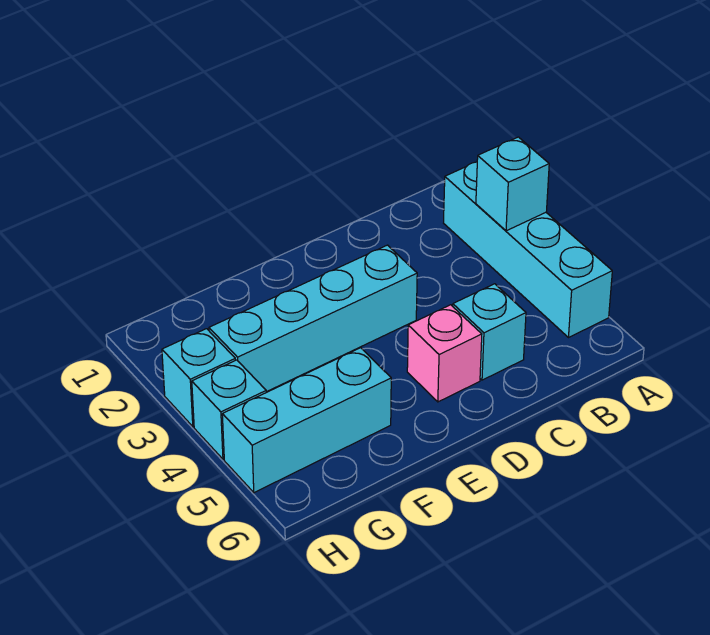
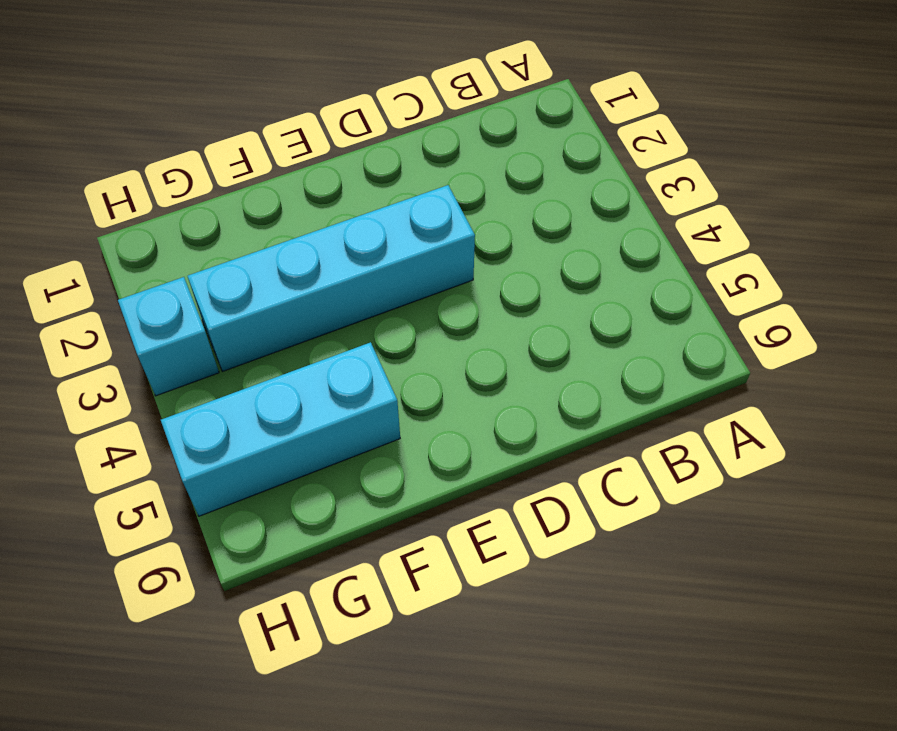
none -> cyan 1x4 brick [444,162,612,338]
none -> cyan 1x1 brick [453,284,526,380]

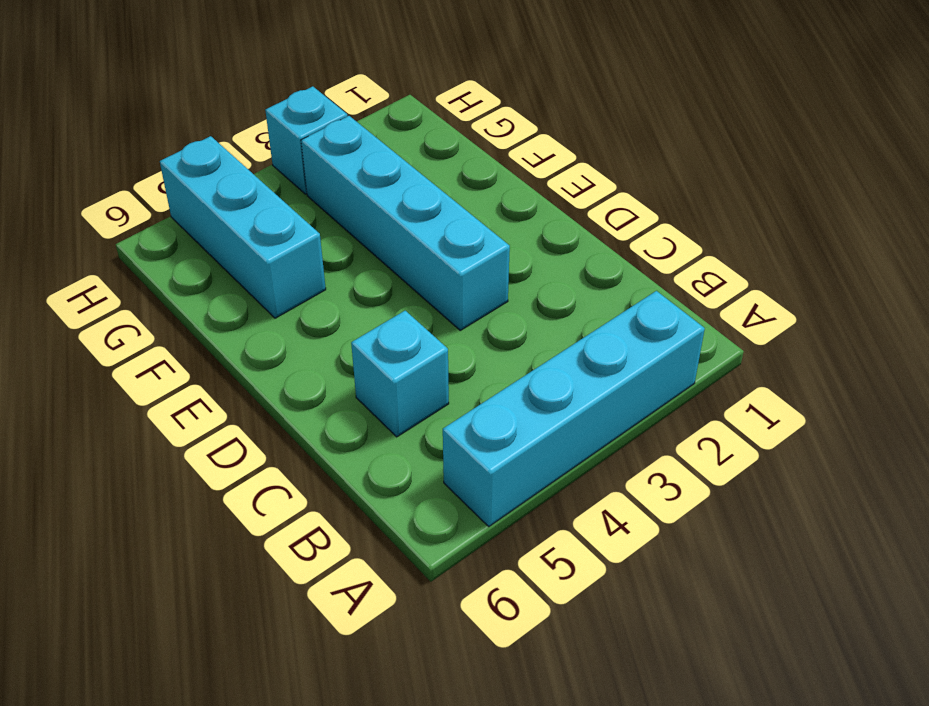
none -> pink 1x1 brick [407,305,482,402]
none -> cyan 1x1 brick [192,360,266,459]

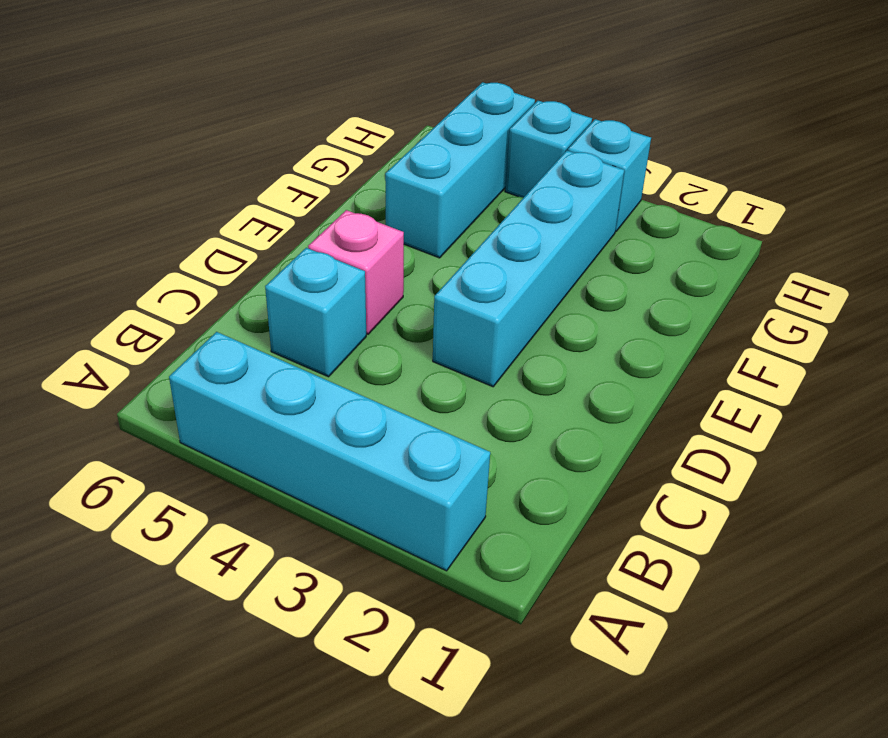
none -> cyan 1x1 brick [476,137,549,231]

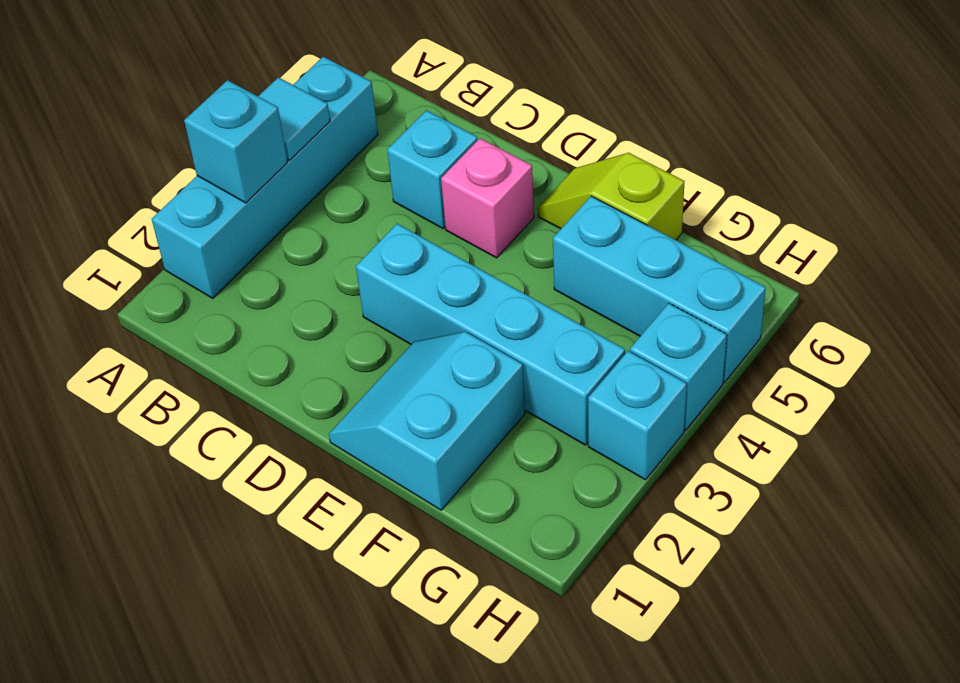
cyan 1x1 tile [258,77,330,160] -> none
cyan 2x2 slope [329,332,525,510] -> none
lime 1x2 slope [538,153,685,240] -> none

